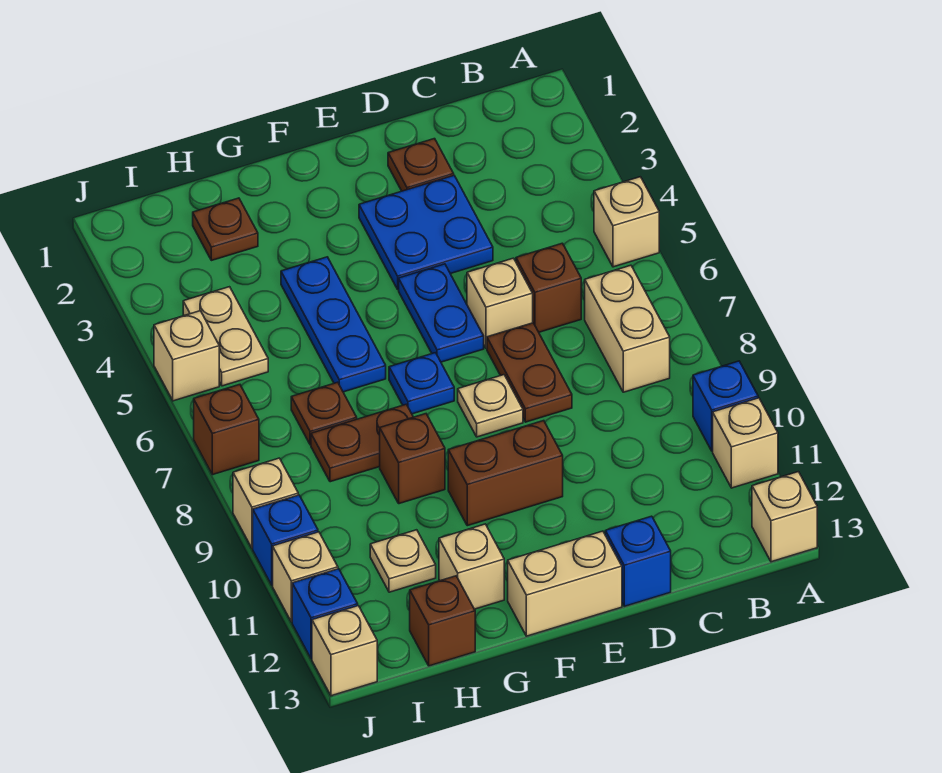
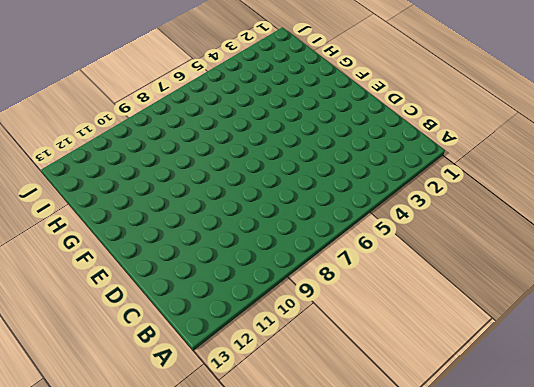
none -> tan 1x1 brick [594,177,659,267]
none -> blue 1x1 brick [693,361,758,451]
none -> tan 1x1 brick [713,398,778,488]
none -> tan 1x1 brick [752,472,817,562]

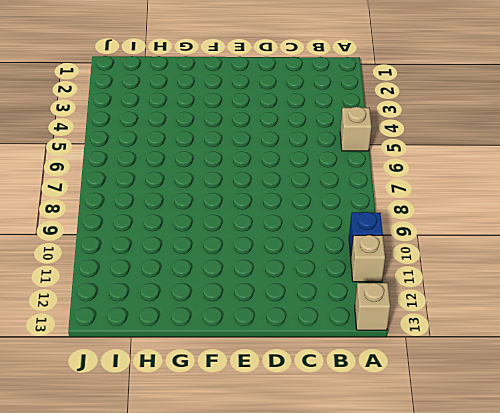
none -> tan 1x2 brick [585,265,670,392]
none -> brown 1x1 brick [516,243,581,332]
none -> brown 1x1 plate [388,139,454,191]
none -> blue 2x2 plate [359,176,493,289]

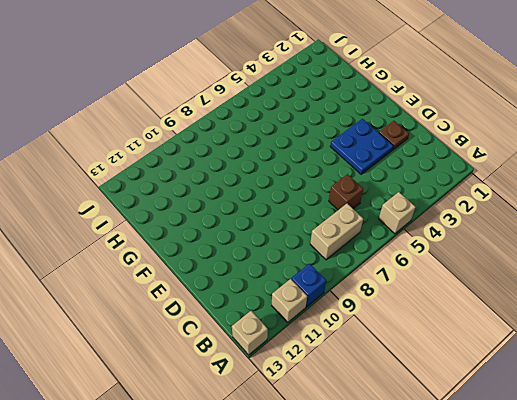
none -> tan 1x1 brick [467,258,533,348]
none -> brown 1x2 plate [487,323,572,422]
none -> blue 1x1 brick [605,516,671,606]
none -> blue 1x2 plate [399,264,484,362]

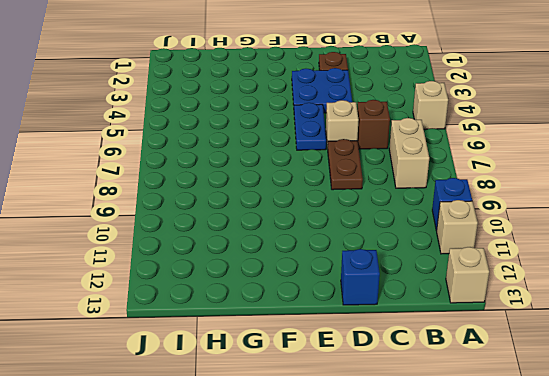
none -> tan 1x1 plate [458,375,523,437]
none -> brown 1x2 brick [448,421,563,526]
none -> tan 1x2 brick [508,531,622,636]
none -> blue 1x1 plate [389,353,454,414]

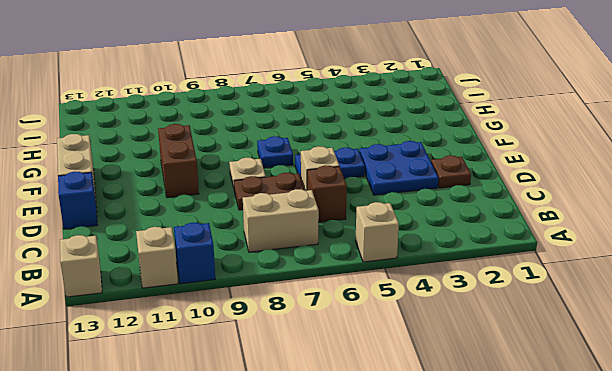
none -> blue 1x3 plate [281,257,386,392]
none -> brown 1x2 plate [311,404,413,482]
none -> brown 1x1 brick [380,414,445,504]
none -> tan 1x1 brick [439,524,504,609]

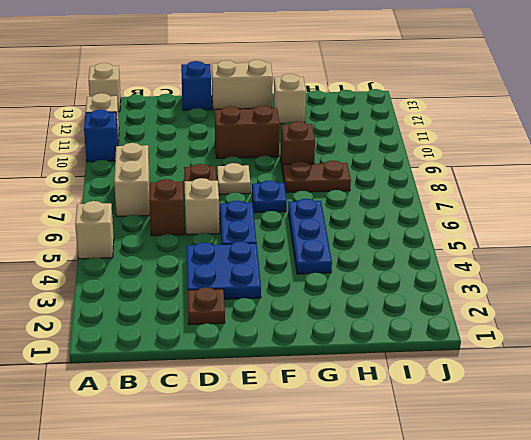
none -> brown 1x1 plate [193,198,258,261]
none -> brown 1x1 plate [291,382,357,445]
none -> tan 1x1 plate [370,530,436,592]
none -> brown 1x1 brick [410,576,475,666]

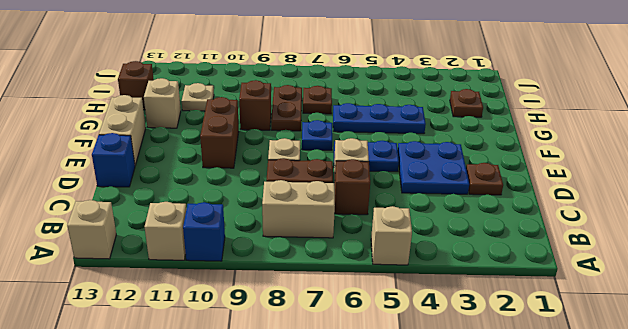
none -> tan 1x2 plate [183,287,268,386]
none -> tan 1x1 brick [154,311,219,401]
none -> brown 1x1 brick [194,385,259,475]
none -> tan 1x1 brick [233,458,298,548]

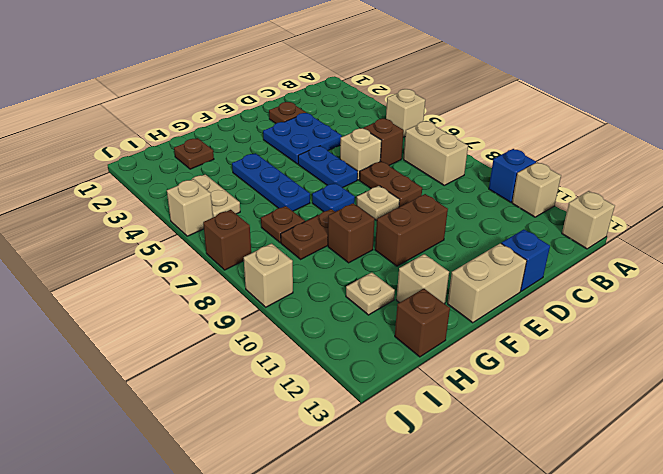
none -> blue 1x1 brick [253,495,318,585]
none -> tan 1x1 brick [273,532,338,622]
none -> blue 1x1 brick [292,569,358,659]
none -> tan 1x1 brick [312,606,377,696]

